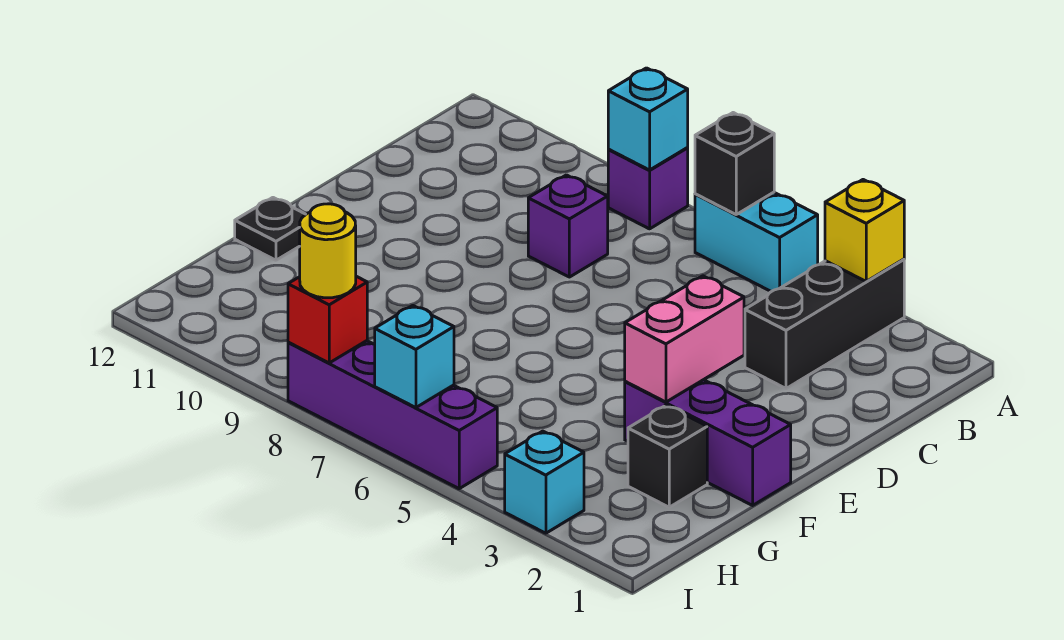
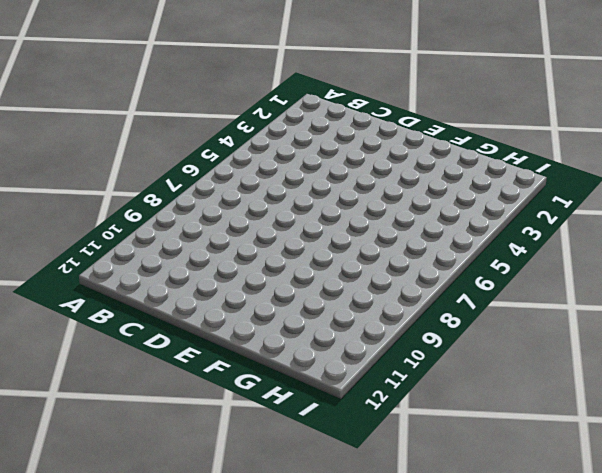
none -> black 1x3 brick [745,259,904,389]
none -> cyan 1x2 brick [695,192,818,292]
none -> purple 1x1 brick [608,148,688,229]

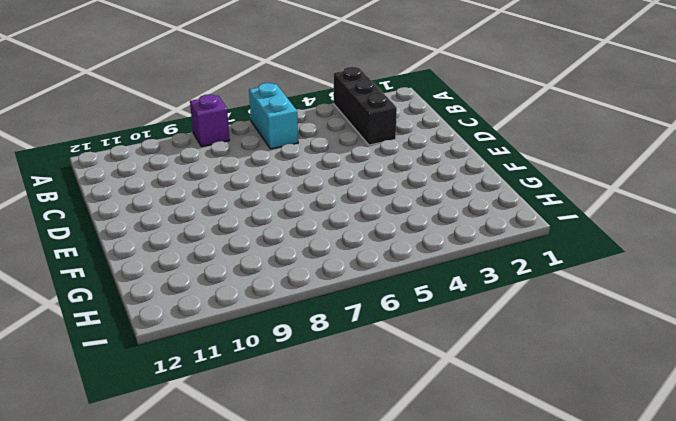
cyan 1x2 brick [249,83,298,149] -> cyan 1x2 brick turned to [695,192,818,292]
none -> purple 1x1 brick [528,175,608,277]
none -> purple 1x3 brick [625,380,791,505]
none -> black 1x1 plate [235,198,306,260]

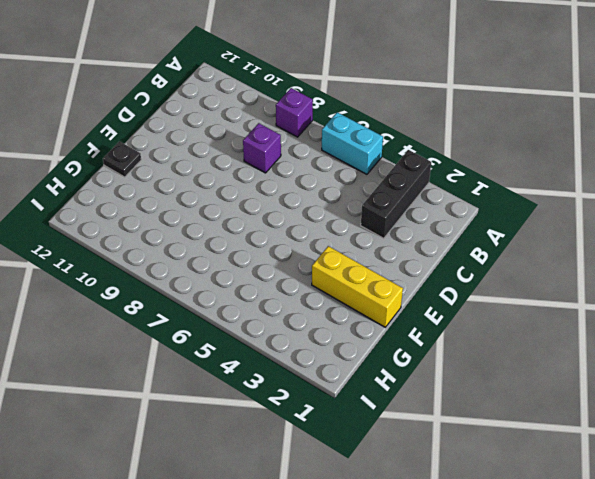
yellow 1x3 brick [312,246,403,327] -> purple 1x3 brick [625,380,791,505]
none -> black 1x1 brick [628,405,707,507]
none -> cyan 1x1 brick [505,431,584,533]
none -> purple 1x4 brick [288,341,497,489]

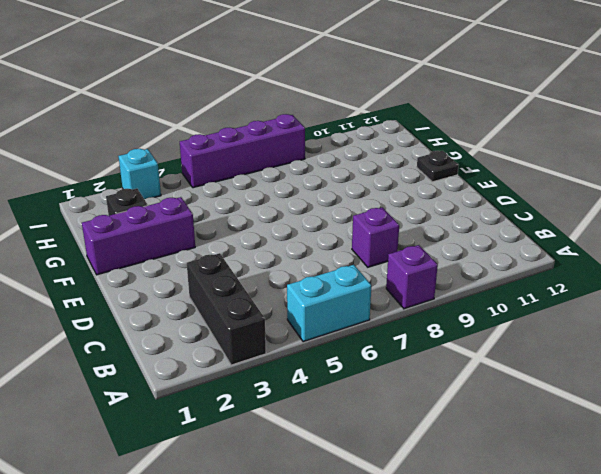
none -> yellow 1x1 brick [825,180,904,281]
none -> black 1x1 brick [695,113,774,214]
none -> cyan 1x1 brick [608,68,688,170]

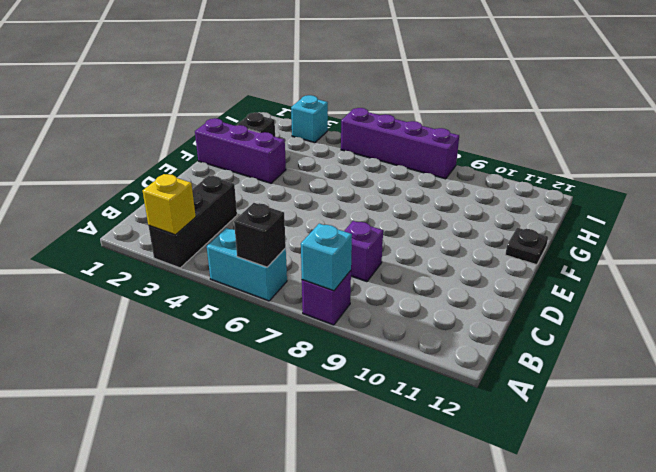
none -> pink 1x2 brick [625,276,744,402]
none -> cyan 1x1 brick [375,306,454,408]
none -> red 1x1 brick [288,276,367,363]

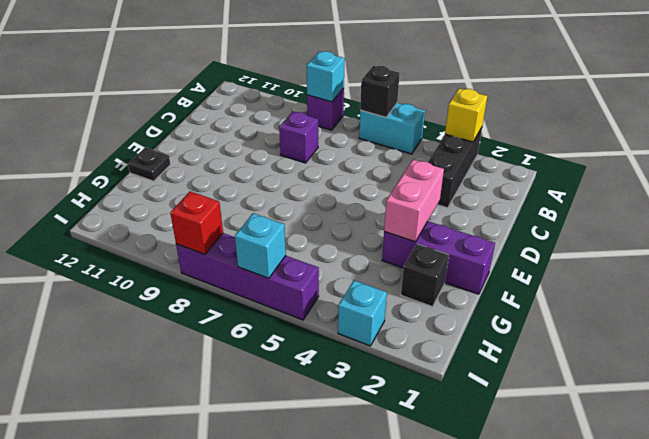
none -> yellow 1x1 round brick [300,204,356,298]

